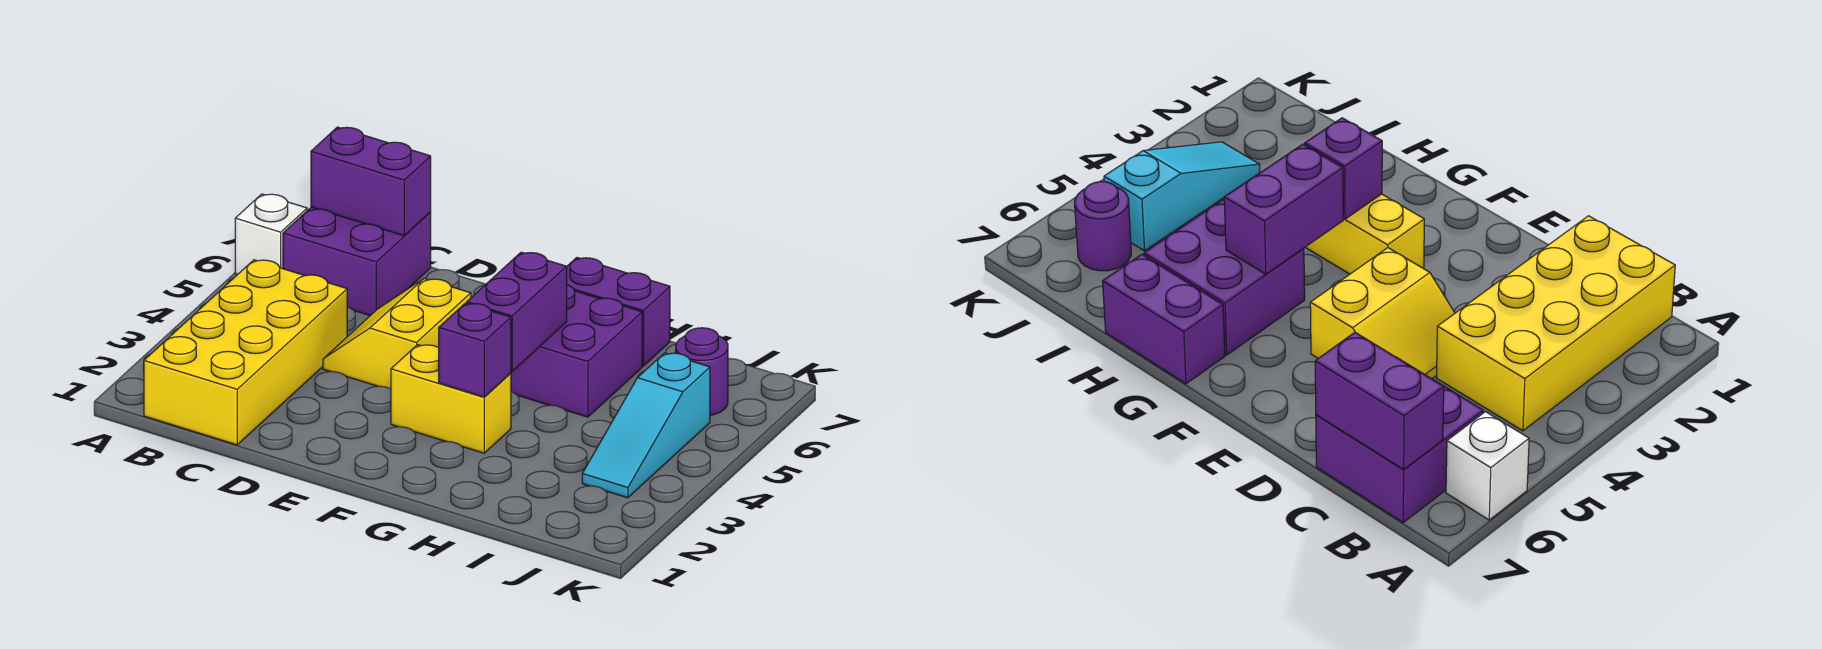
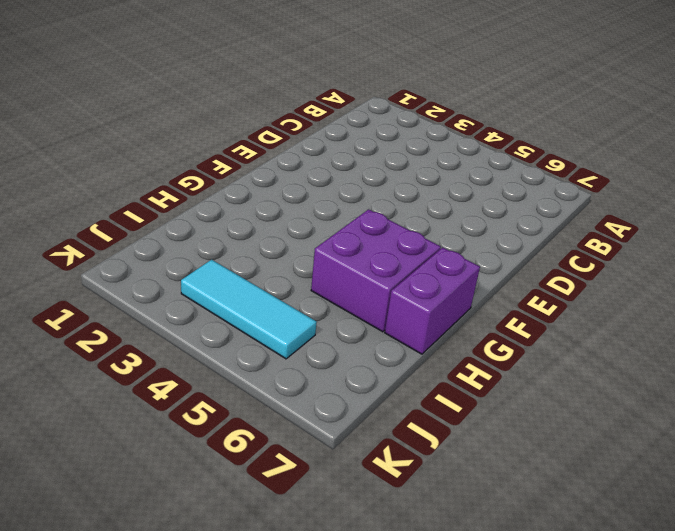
cyan 1x3 tile [181,260,317,359] -> cyan 1x3 slope [582,353,710,498]
none -> white 1x1 brick [235,194,307,275]
none -> yellow 2x4 brick [144,260,347,445]
none -> purple 2x2 brick [283,207,431,316]

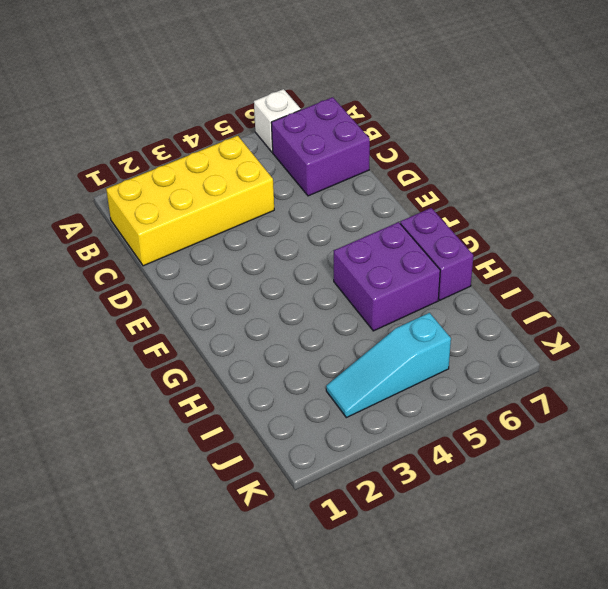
none -> yellow 2x2 slope [323,278,471,389]
none -> yellow 1x2 brick [391,345,511,453]
none -> purple 1x1 round brick [676,328,728,415]

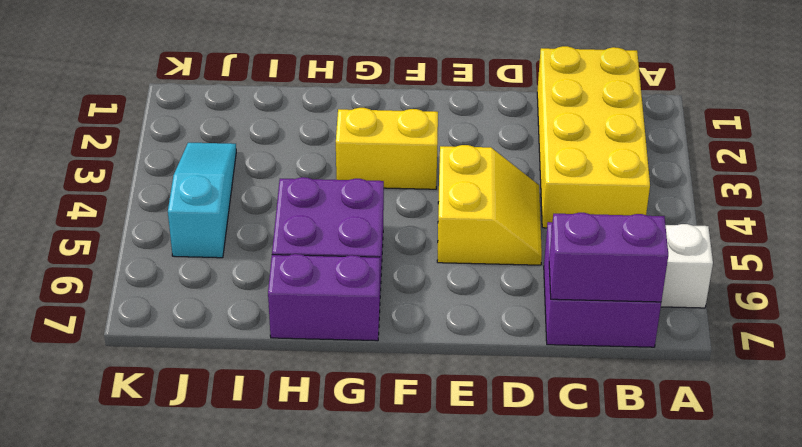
none -> purple 1x1 round brick [676,328,728,415]
none -> purple 1x1 brick [439,303,511,397]
none -> purple 1x2 brick [467,252,567,371]

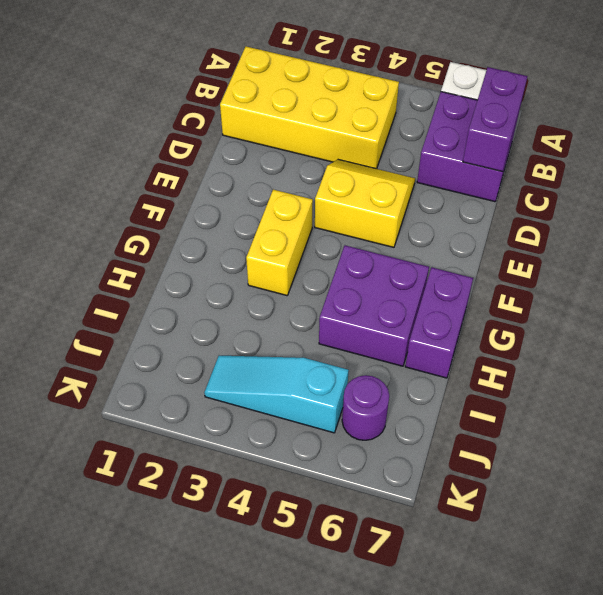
none -> purple 1x1 brick [439,303,511,397]
none -> purple 1x2 brick [467,252,567,371]

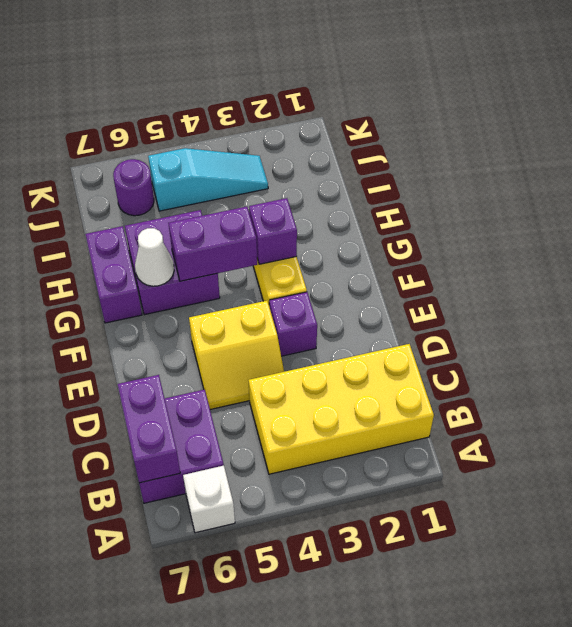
purple 1x1 brick [269,292,317,356] -> none
white 1x1 cone [135,228,174,286] -> none

